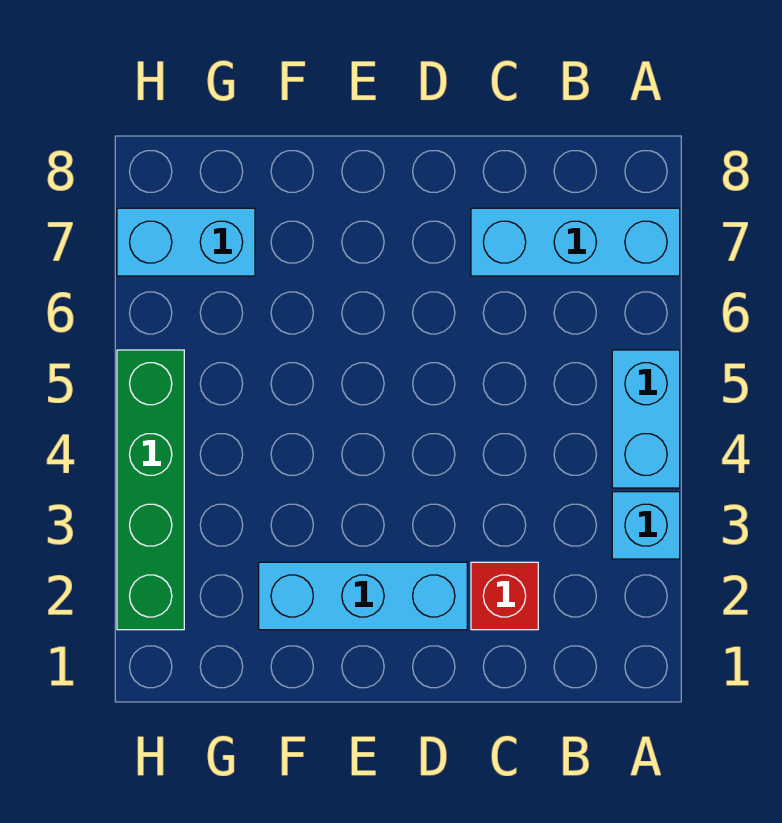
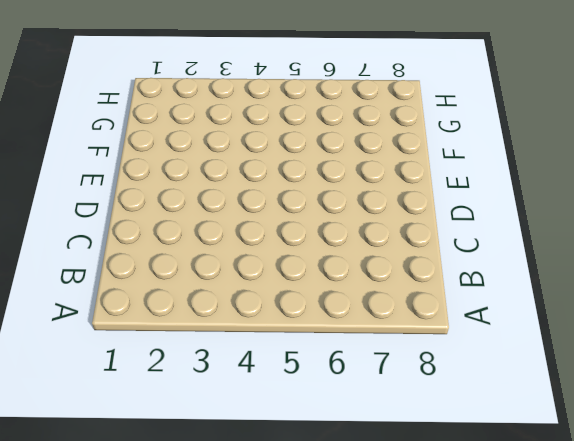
none -> cyan 1x1 brick [612,492,680,559]
none -> cyan 1x2 brick [612,350,680,488]

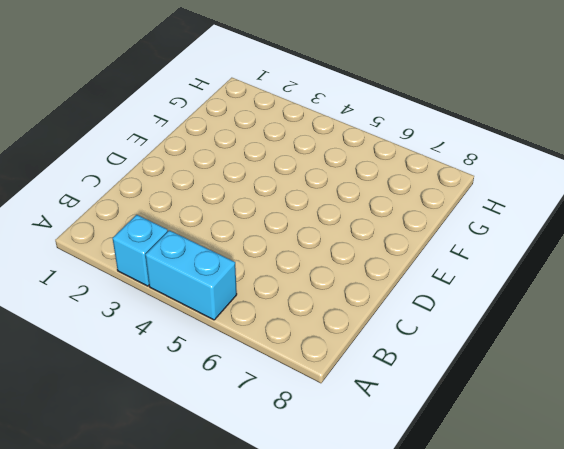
none -> cyan 1x3 brick [471,208,680,276]
none -> red 1x1 brick [471,562,538,630]

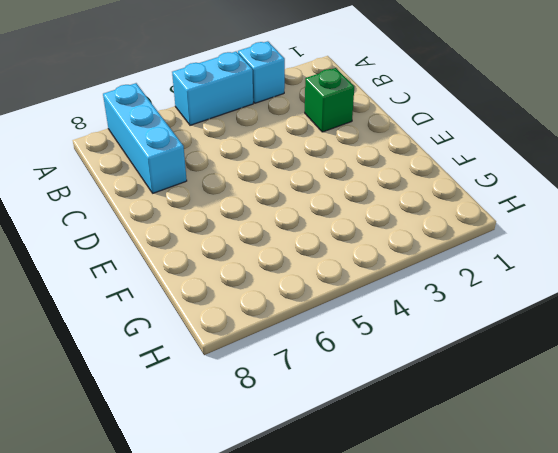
green 1x1 brick [305,68,354,132] -> red 1x1 brick [471,562,538,630]
none -> cyan 1x3 brick [259,562,467,630]
none -> cyan 1x2 brick [117,208,255,276]

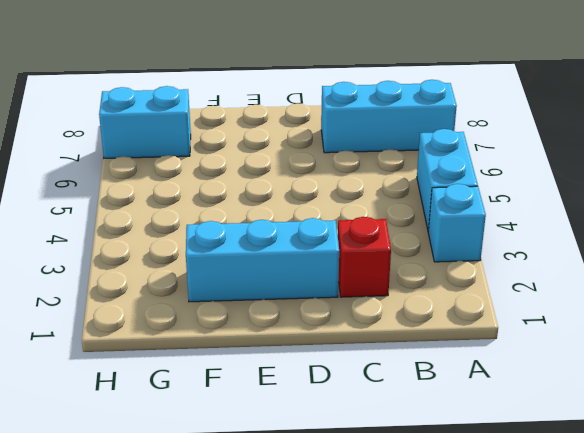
none -> green 1x4 brick [117,350,184,630]

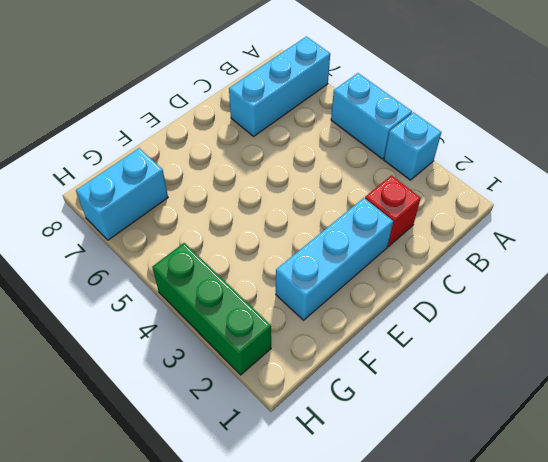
green 1x3 brick [152,243,271,375] -> green 1x4 brick [117,350,184,630]

